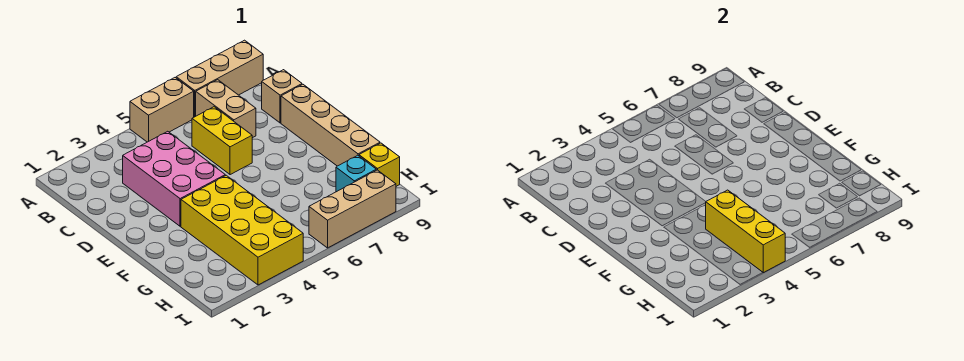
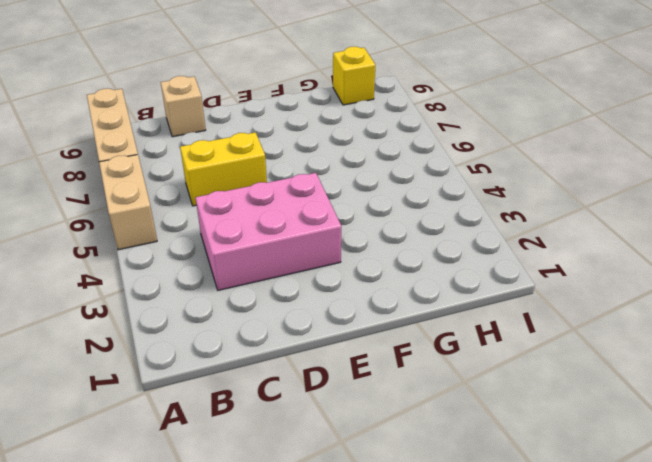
none -> tan 1x2 brick [196,80,256,138]
none -> tan 1x4 brick [281,85,380,166]
none -> yellow 2x4 brick [181,175,303,285]

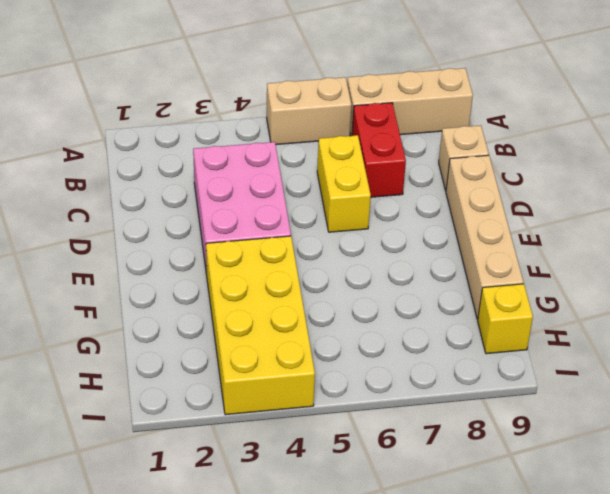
red 1x2 brick [352,103,406,197] -> tan 1x2 brick [196,80,256,138]
none -> cyan 1x1 brick [336,155,376,192]
none -> tan 1x3 brick [309,170,396,248]
none -> yellow 1x3 brick [706,190,785,273]

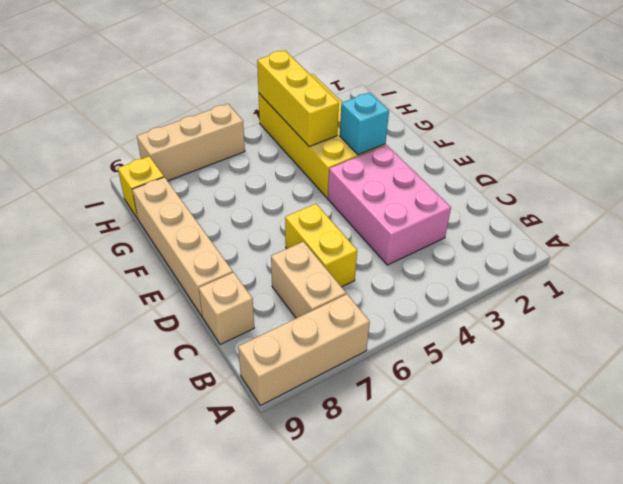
cyan 1x1 brick [340,93,389,155] -> cyan 1x1 brick moved to [336,155,376,192]
none -> tan 1x2 brick [130,78,194,142]

